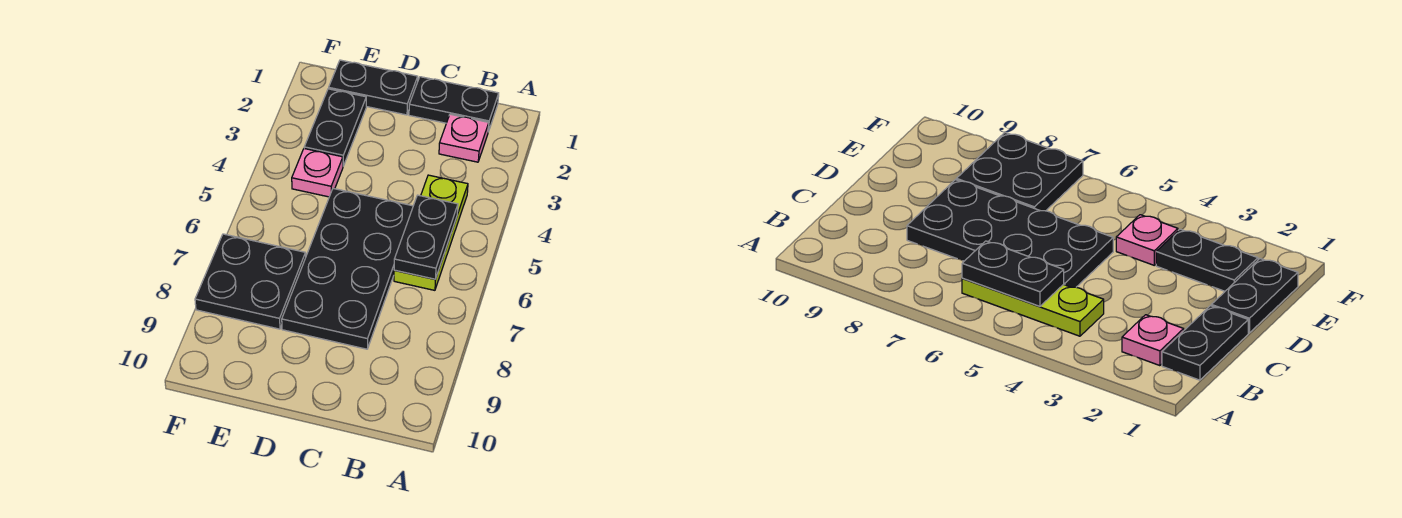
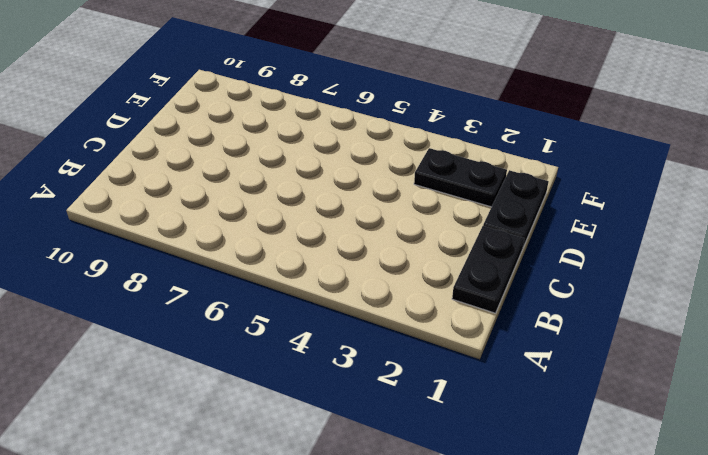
none -> pink 1x1 plate [439,114,489,162]
none -> lime 1x3 plate [394,175,468,290]

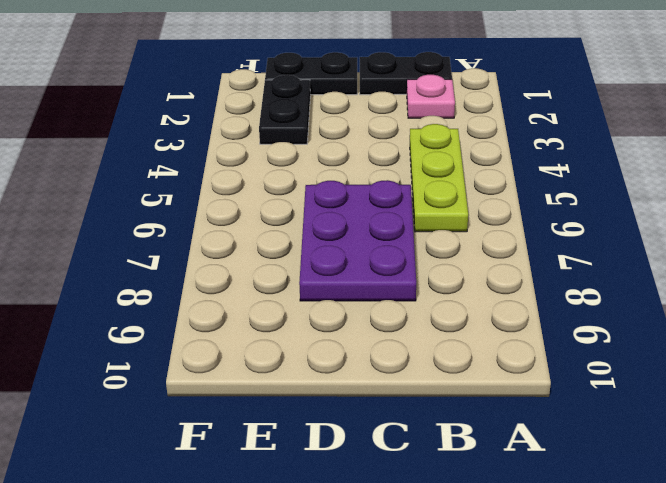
purple 2x3 plate [299,180,416,301] -> black 2x4 plate [282,188,413,349]
none -> pink 1x1 plate [292,149,343,197]
none -> black 2x2 plate [195,234,306,329]

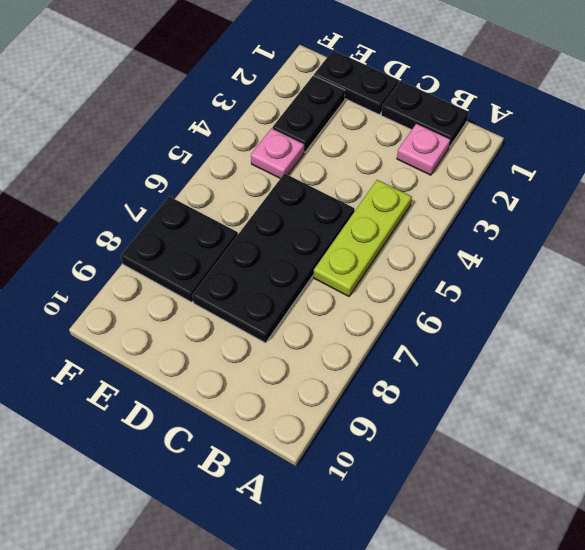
none -> black 1x2 plate [394,195,458,279]

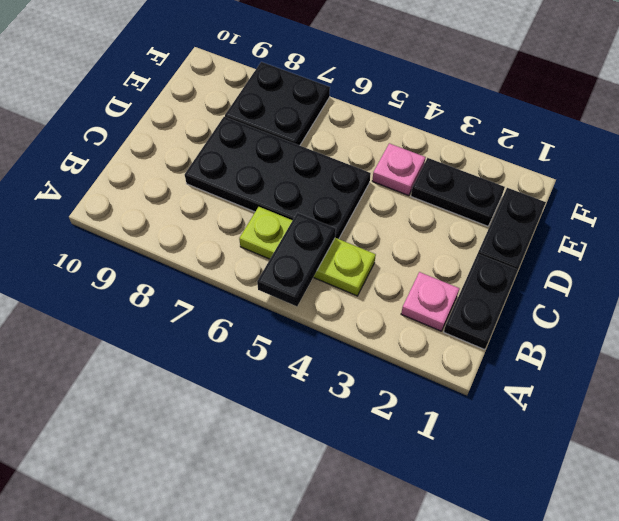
black 1x2 plate [257,213,336,306] -> black 1x2 plate turned to [394,195,458,279]

